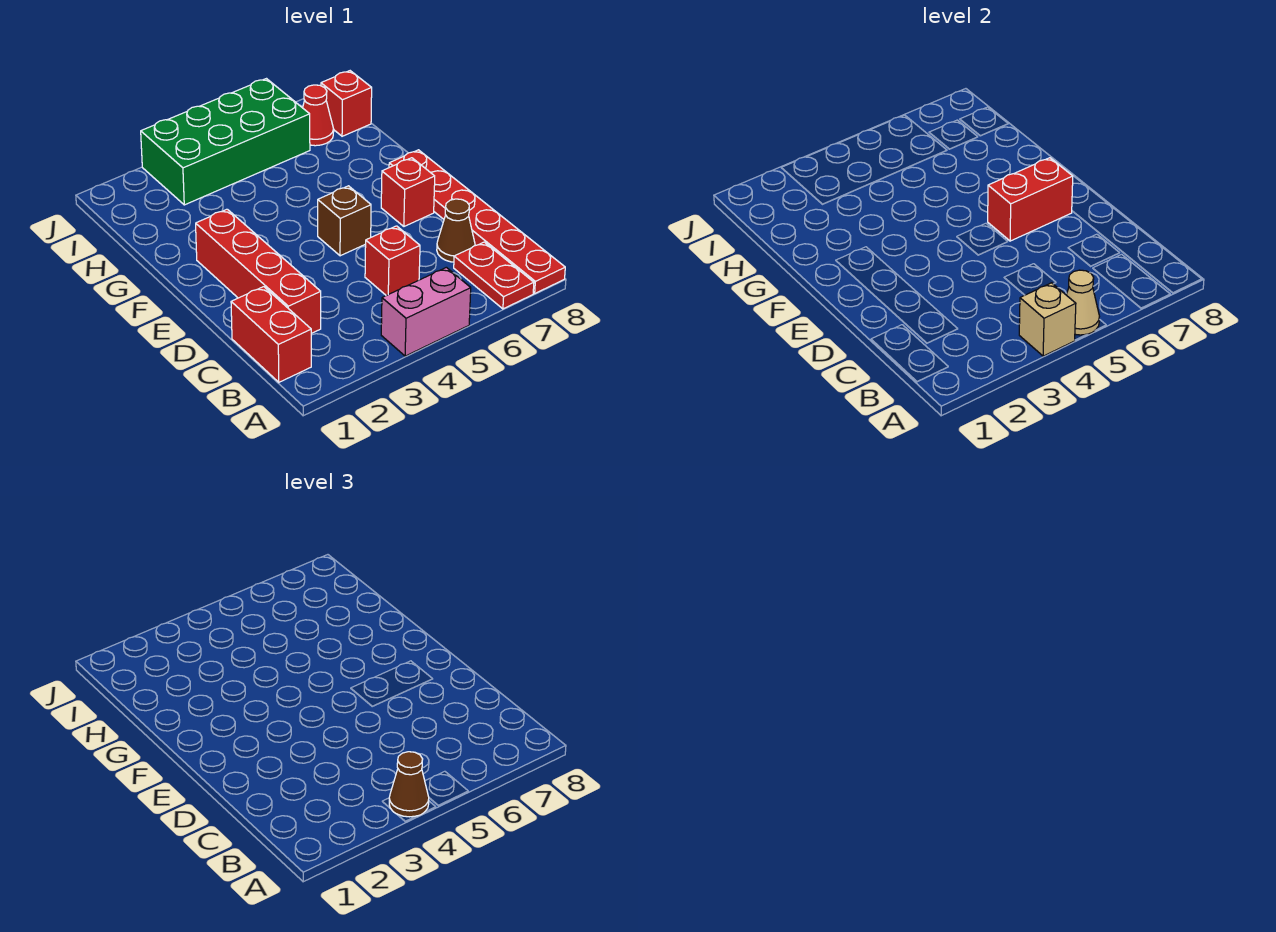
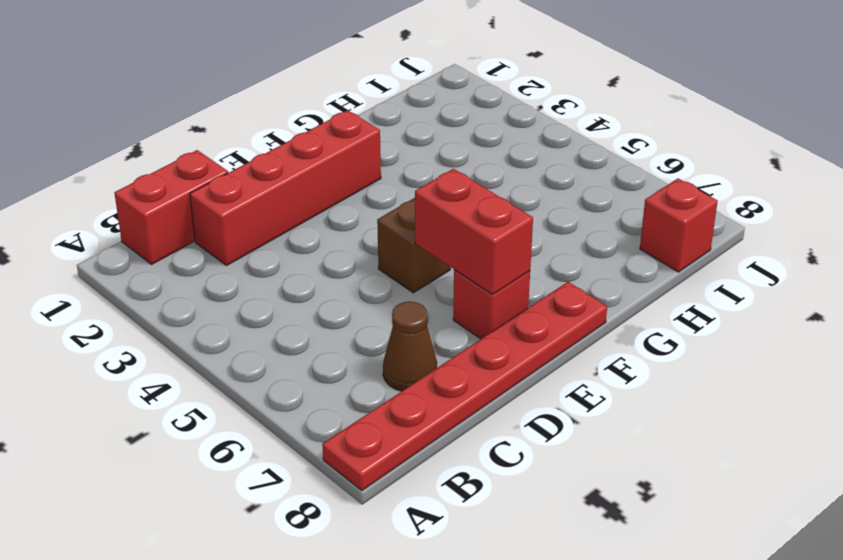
none -> pink 1x2 brick [381,267,471,356]
none -> red 1x2 plate [454,242,534,309]
none -> red 1x1 brick [365,226,420,295]

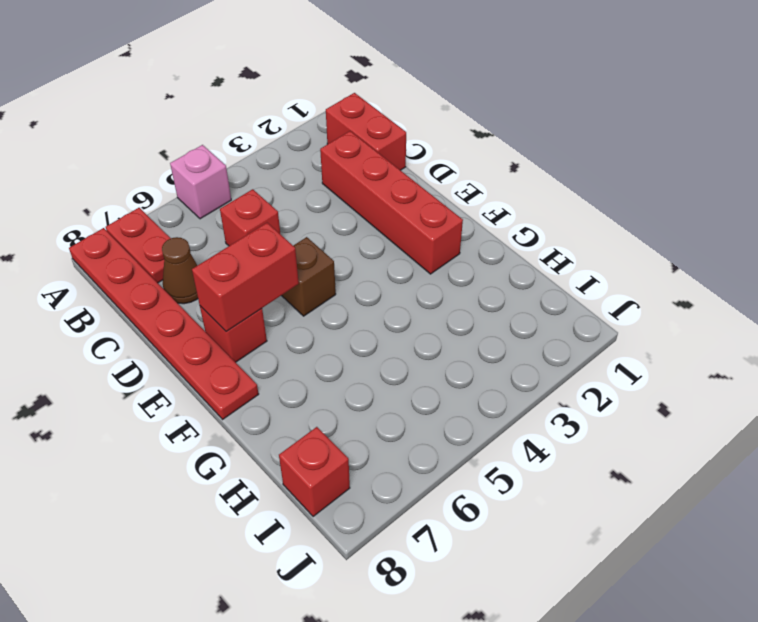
pink 1x1 brick [170,145,231,219] -> pink 1x2 brick [381,267,471,356]
none -> green 2x4 brick [141,79,310,205]
none -> red 1x1 cone [303,85,334,146]
none -> tan 1x1 brick [1019,283,1076,356]

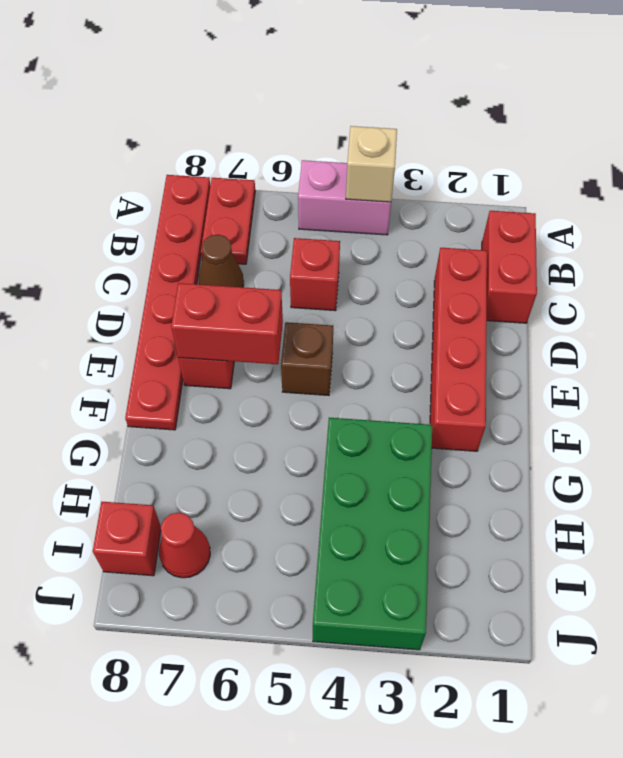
green 2x4 brick [313,418,432,650] -> green 2x4 brick turned to [141,79,310,205]
none -> tan 1x1 cone [1067,270,1099,335]
none -> brown 1x1 cone [389,752,429,817]

